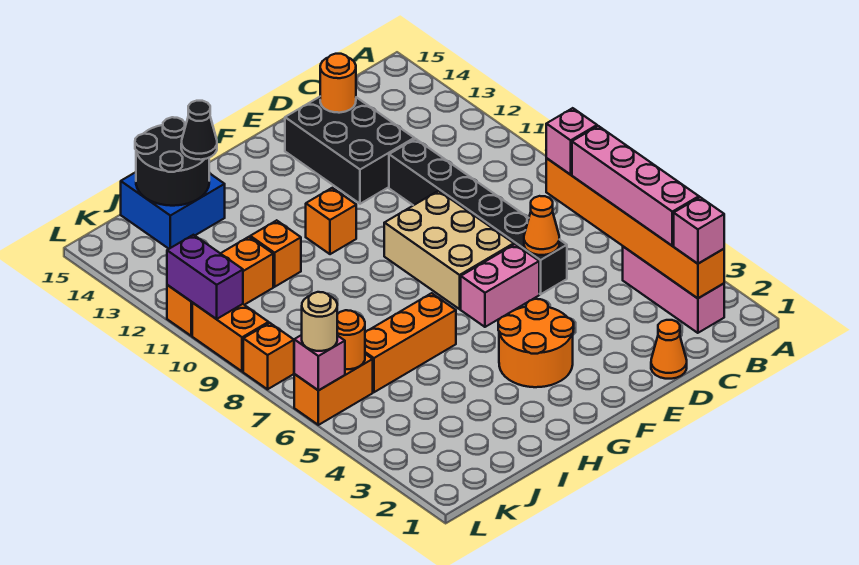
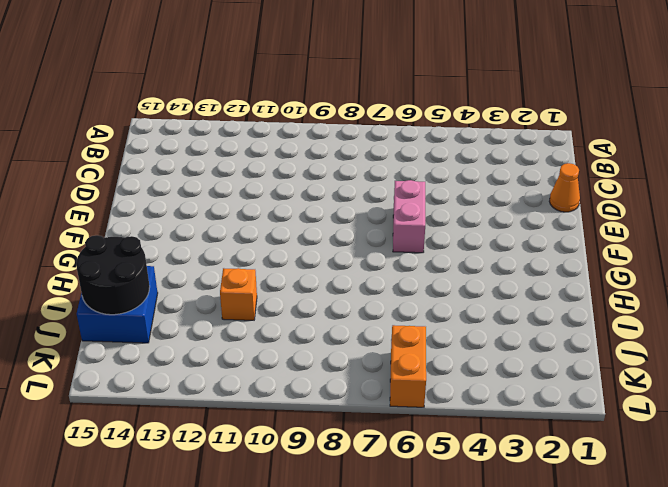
none -> pink 1x3 brick [623,247,724,333]
none -> black 1x6 brick [389,139,567,294]
none -> black 2x3 brick [285,97,414,204]

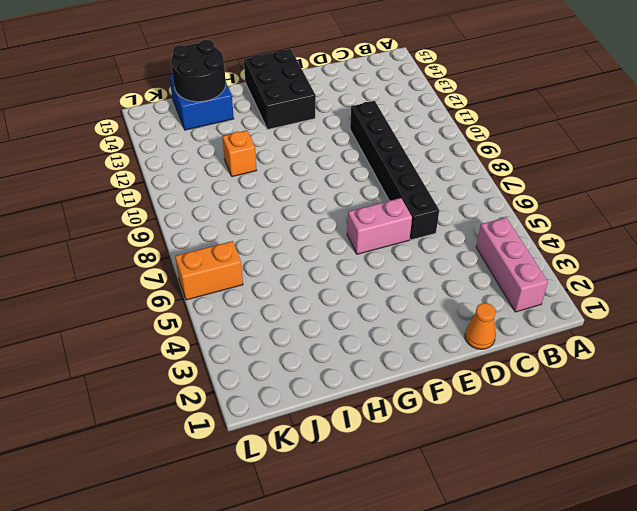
black 2x3 brick [244,49,316,130] -> black 2x3 brick moved to [285,97,414,204]
none -> tan 2x3 brick [384,191,514,309]
none -> orange 2x2 round brick [498,299,574,387]
none -> orange 1x1 brick [306,188,356,254]

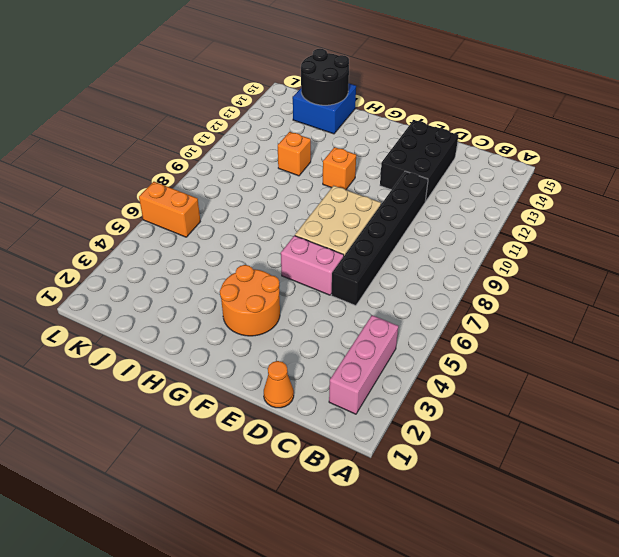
none -> orange 1x3 brick [365,293,456,392]
none -> orange 1x3 brick [167,237,273,336]
none -> orange 1x1 brick [243,323,294,389]

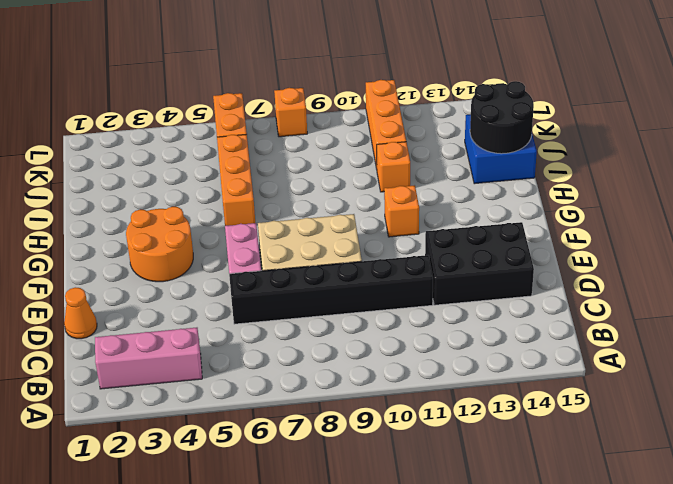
none -> orange 1x2 brick [192,303,269,372]
none -> orange 1x6 brick [546,158,724,298]
none -> orange 1x1 cone [524,196,559,255]

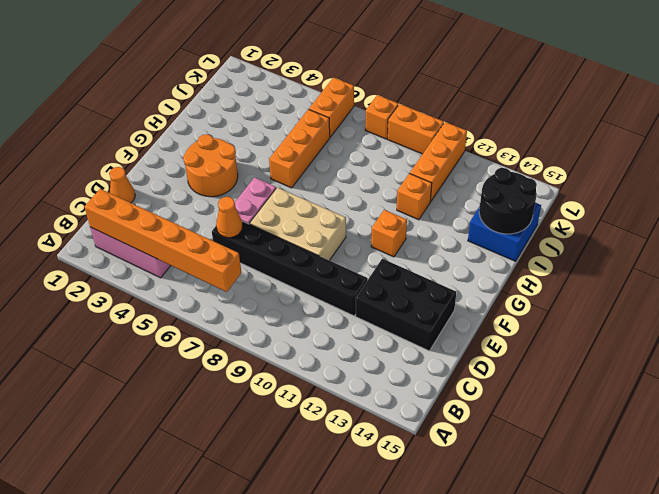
none -> orange 1x1 round brick [320,54,356,113]
none -> orange 1x1 round brick [337,310,365,369]
none -> pink 1x1 brick [294,335,345,390]

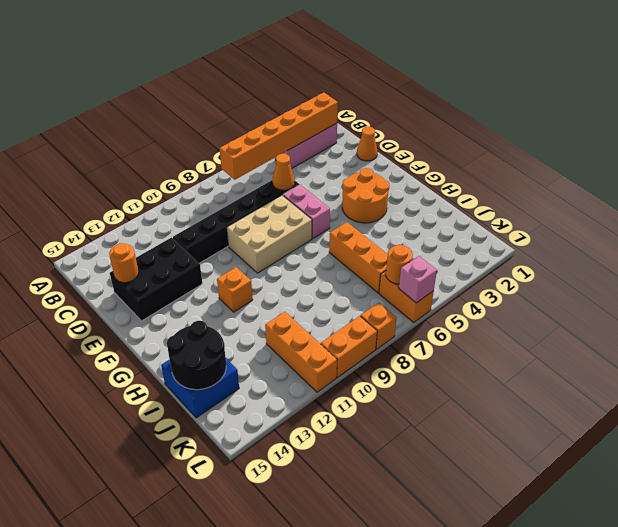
none -> orange 1x1 brick [250,220,301,287]
none -> purple 1x2 brick [167,235,243,319]
none -> pink 1x1 brick [674,197,724,264]

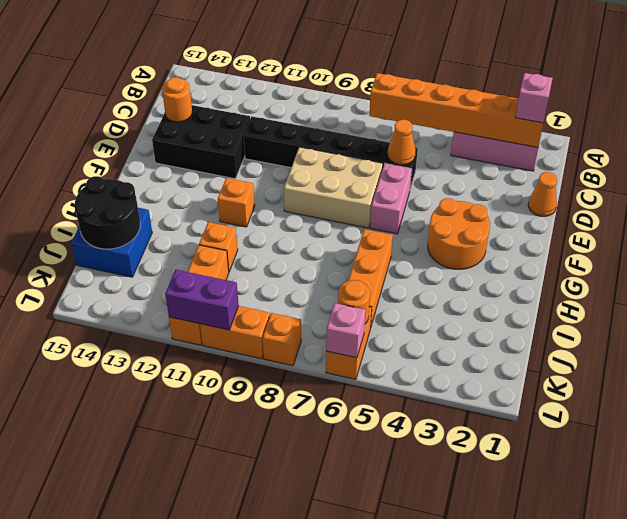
none -> pink 1x4 brick [572,126,699,246]
none -> pink 1x1 brick [546,108,597,175]
none -> black 1x1 cone [181,101,217,160]

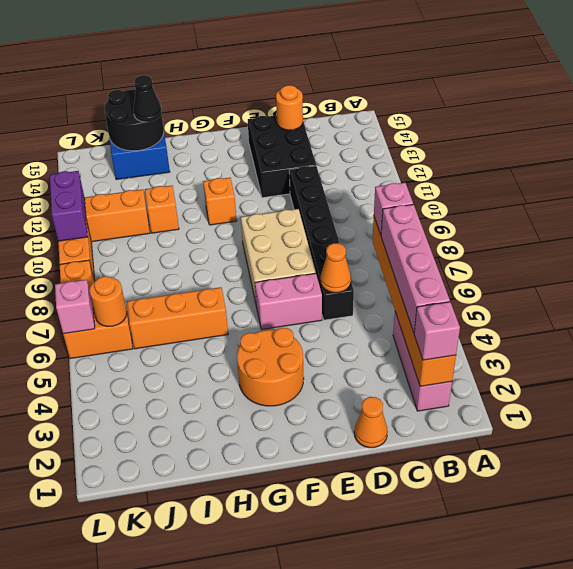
none -> tan 1x1 round brick [302,292,337,351]

